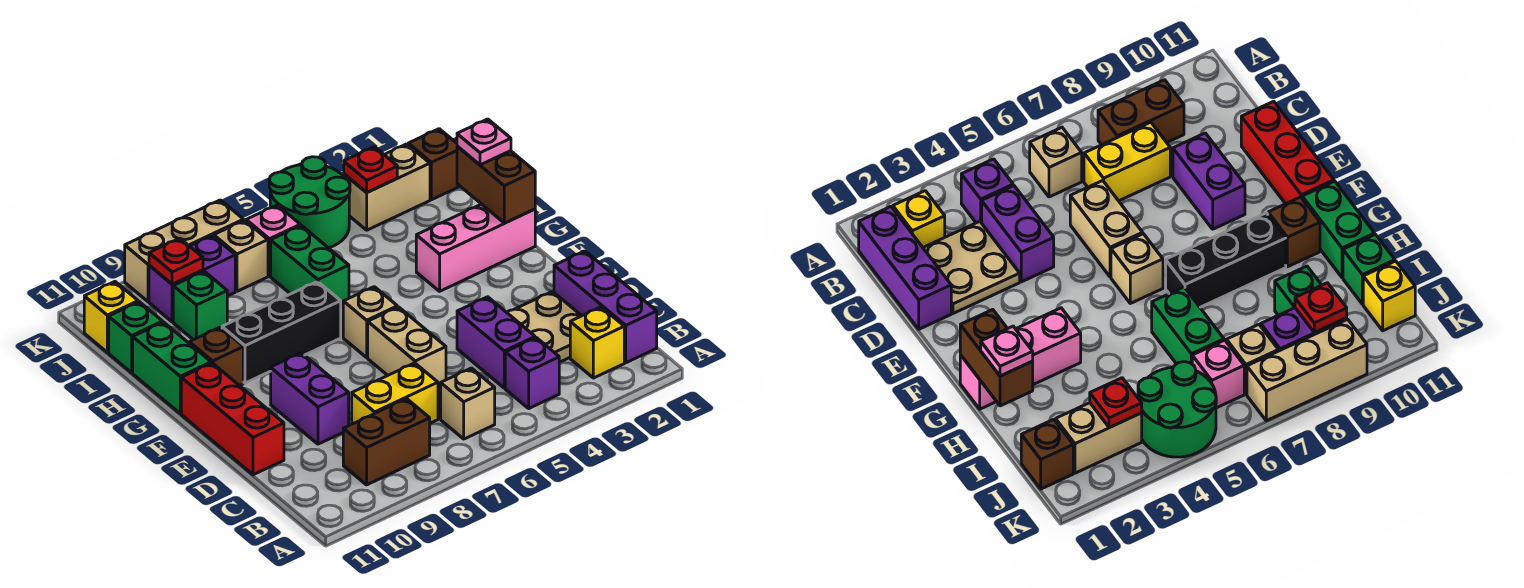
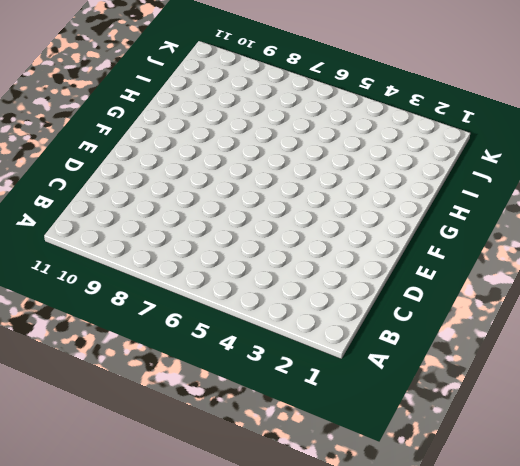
none -> purple 1x3 brick [554,251,657,363]
none -> yellow 1x1 brick [570,307,624,378]
none -> purple 1x1 brick [505,338,559,408]
none -> tan 1x1 brick [441,368,495,439]

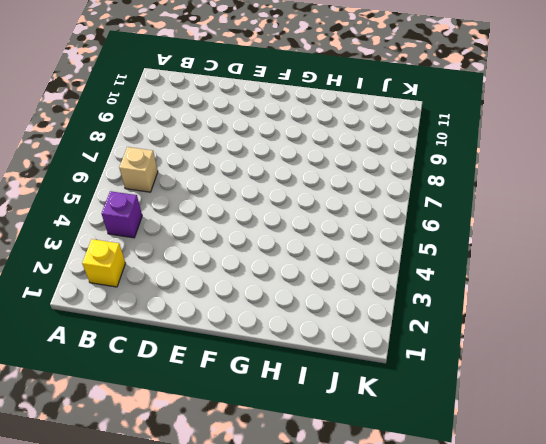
none -> purple 1x3 brick [554,251,657,363]
none -> brown 1x2 brick [343,399,430,485]
none -> tan 2x2 plate [507,291,581,362]
none -> purple 1x2 brick [457,297,535,388]

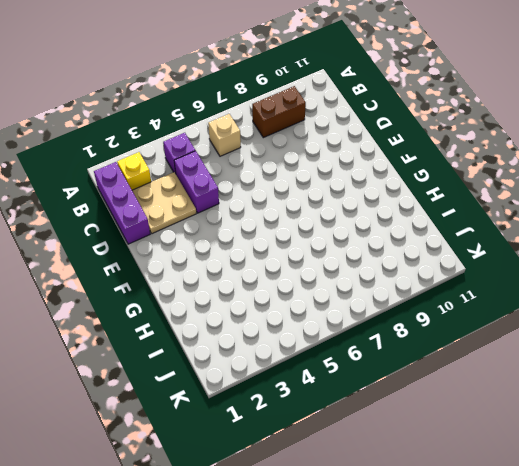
none -> yellow 1x2 brick [352,363,438,424]
none -> tan 1x2 brick [368,307,446,388]
none -> purple 1x2 brick [271,353,349,444]
none -> red 1x3 brick [181,363,284,475]

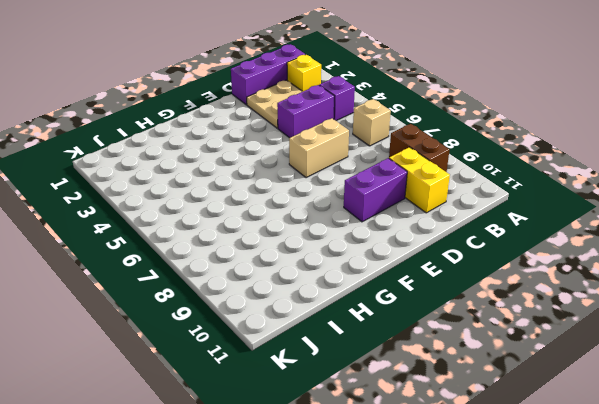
yellow 1x2 brick [389,147,450,213] -> yellow 1x2 brick moved to [352,363,438,424]
none -> red 1x3 brick [181,363,284,475]
none -> tan 1x1 brick [343,287,397,357]
none -> pink 1x3 brick [416,204,535,291]
none -> black 1x3 brick [222,282,341,383]

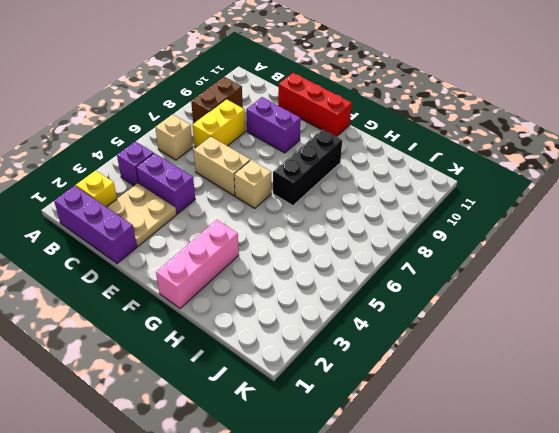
none -> brown 1x1 brick [190,327,243,386]
none -> green 1x2 brick [133,322,211,414]
none -> green 1x2 brick [271,225,349,306]
none -> green 1x1 brick [173,271,227,340]

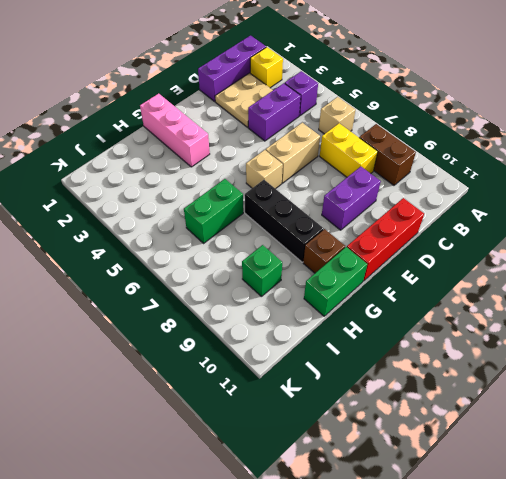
none -> green 1x1 brick [109,302,162,373]
none -> brown 1x1 brick [408,129,460,200]
none -> tan 1x2 brick [344,144,430,230]
none -> green 2x2 round brick [269,157,350,248]

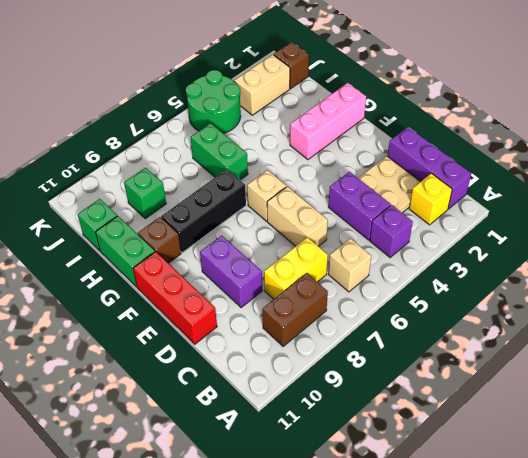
none -> pink 1x1 brick [246,205,300,276]
none -> tan 1x1 brick [214,220,268,291]
none -> purple 1x2 brick [149,236,235,322]
none -> yellow 1x1 brick [84,282,138,352]

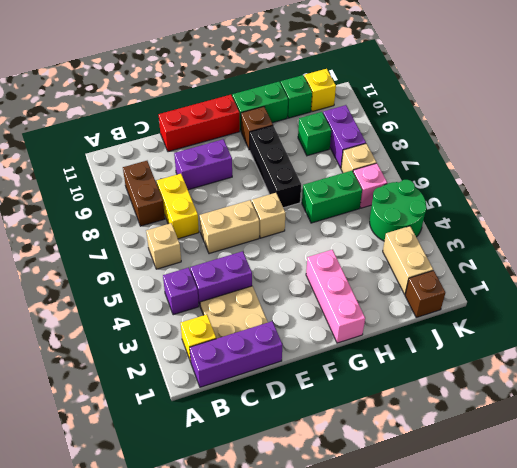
none -> tan 1x3 brick [125,200,244,301]
none -> brown 1x2 brick [457,146,535,223]
none -> red 1x1 plate [344,147,397,193]
none -> red 1x1 plate [149,238,203,284]

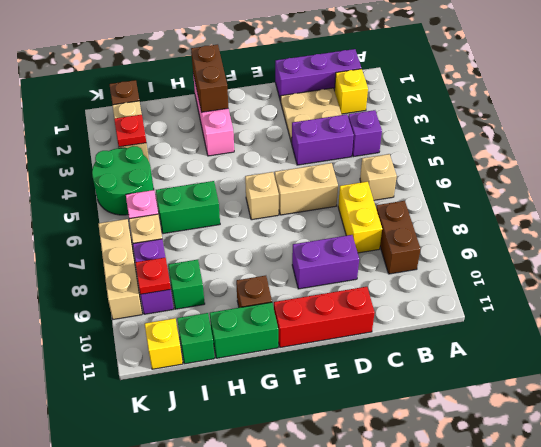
brown 1x2 brick [191,45,228,112] -> brown 1x2 brick turned to [457,146,535,223]
none -> black 1x3 brick [222,282,341,383]
none -> pink 1x1 plate [457,119,511,165]

